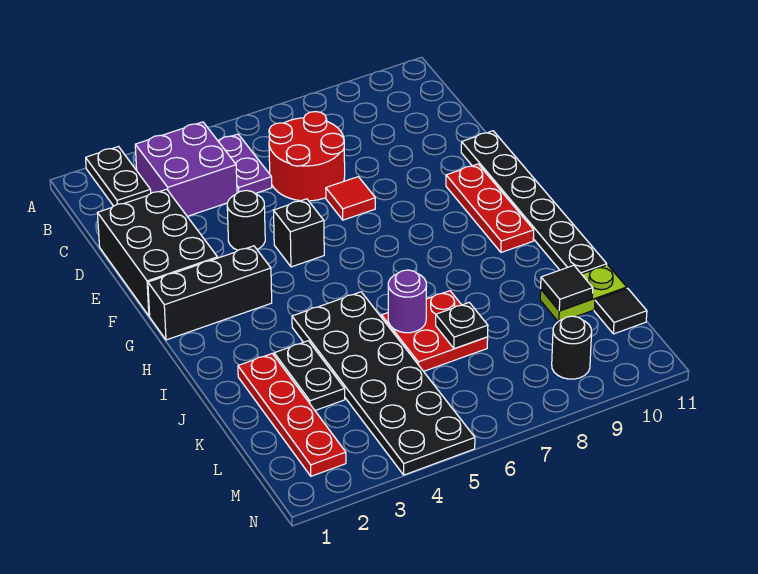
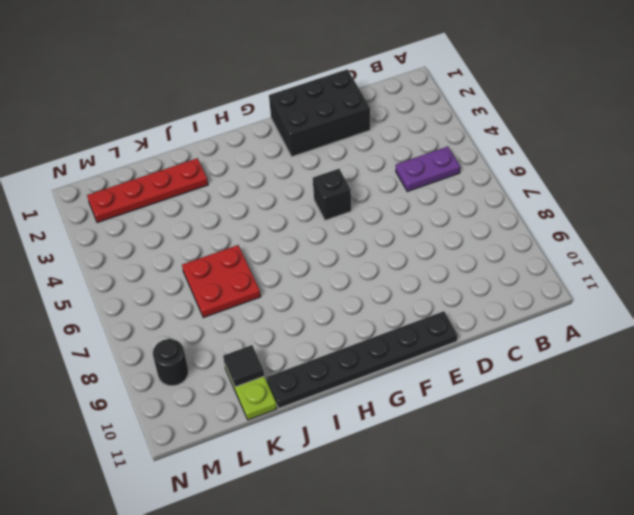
none -> black 1x2 plate [86,147,151,206]
none -> purple 2x2 brick [135,122,237,216]
none -> red 2x2 round brick [269,112,345,201]

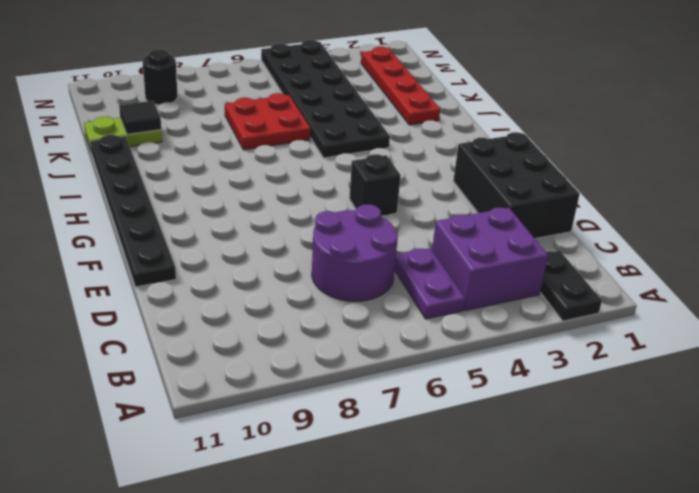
purple 2x2 round brick [312,205,398,301] -> red 2x2 round brick [269,112,345,201]
none -> black 1x1 round brick [227,190,265,250]
none -> red 1x1 tile [326,177,375,220]
none -> red 1x3 plate [446,164,534,252]

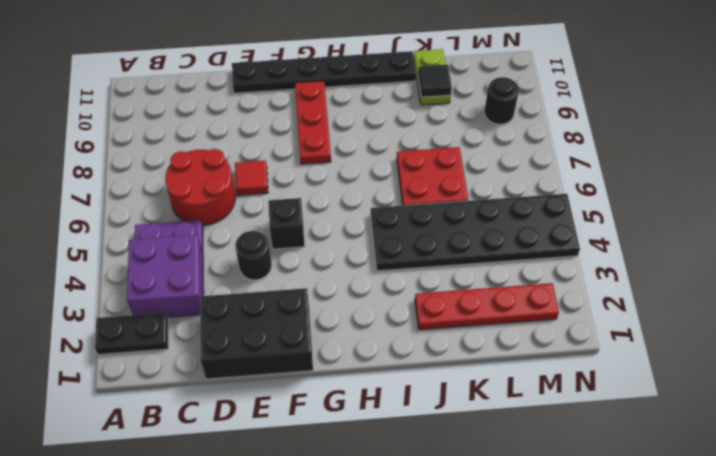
red 1x3 plate [295,81,331,164] -> red 1x3 plate turned to [446,164,534,252]
none -> black 1x3 brick [148,246,272,340]
none -> black 1x2 plate [274,341,345,410]
none -> black 1x1 tile [594,288,647,334]

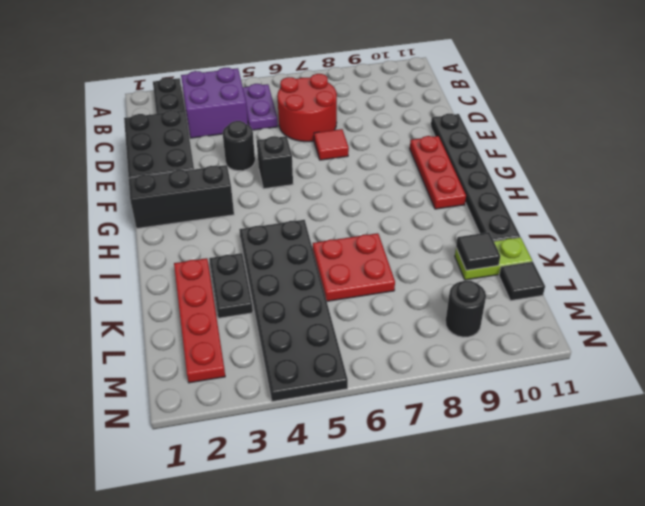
none -> purple 1x1 round brick [388,270,427,333]
none -> black 1x1 plate [436,303,488,349]

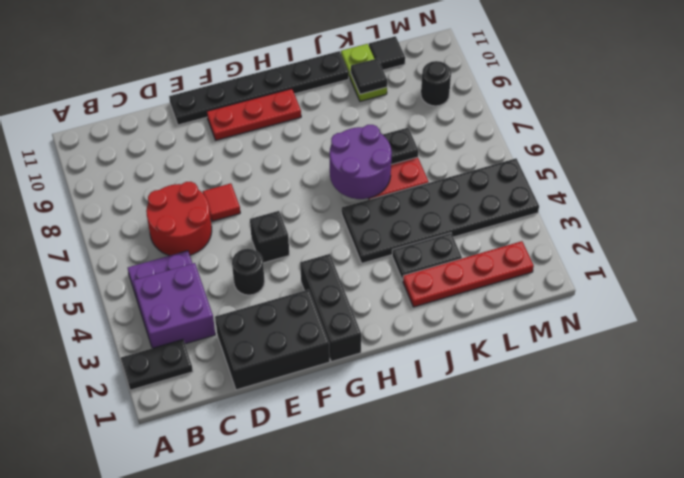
purple 2x2 round brick [330,125,392,199] -> purple 1x1 round brick [388,270,427,333]

